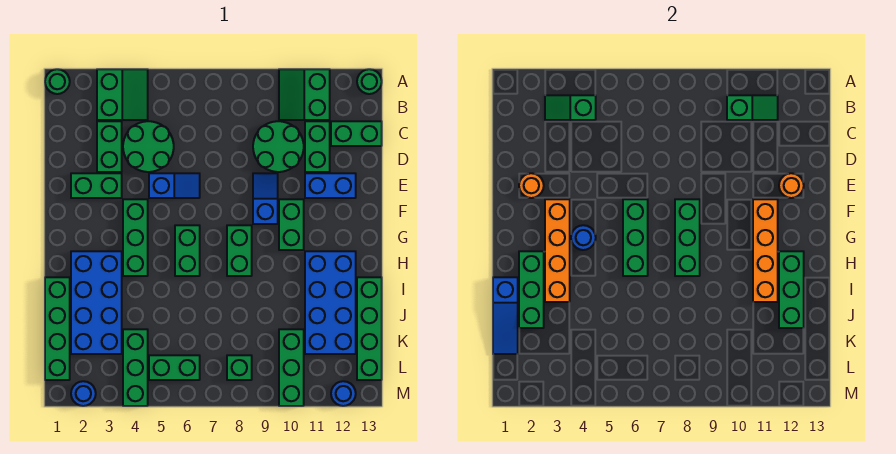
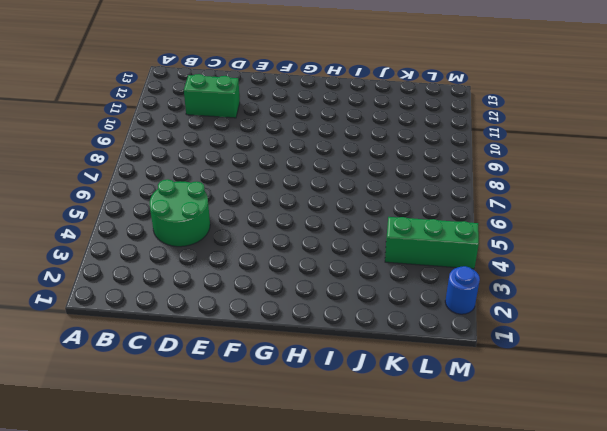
none -> green 1x1 round brick [45,69,70,94]
none -> green 2x2 slope [97,69,148,120]
none -> green 2x2 slope [279,69,330,120]
none -> green 1x1 round brick [357,69,382,94]

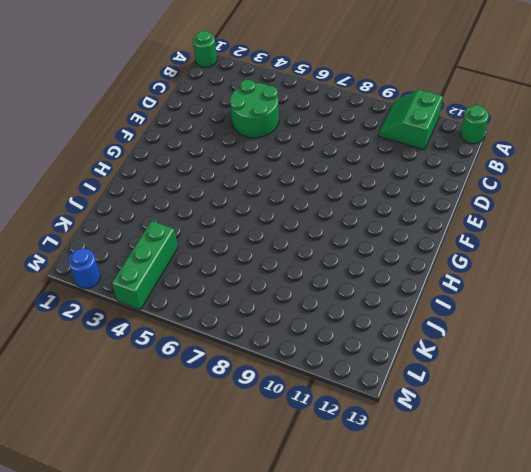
none -> green 2x2 slope [97,69,148,120]
none -> green 1x2 brick [97,121,122,172]
none -> green 2x2 round brick [253,121,304,172]
none -> green 1x2 brick [305,121,330,172]

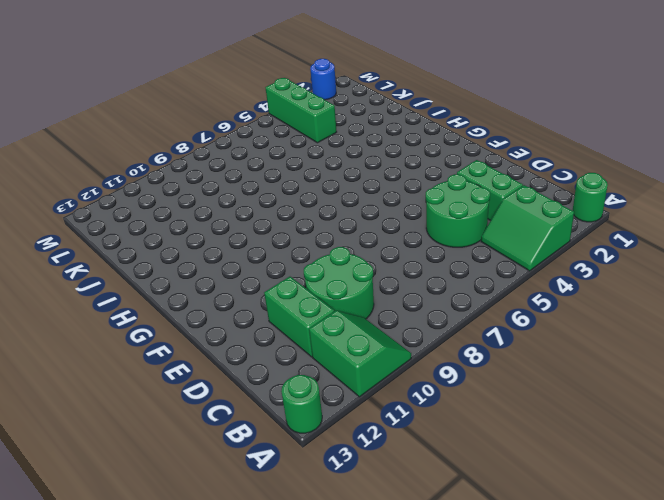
none -> green 1x2 brick [331,121,382,146]
none -> green 1x2 brick [71,173,122,198]
none -> blue 1x2 slope [149,173,200,198]
none -> blue 1x2 slope [253,173,278,224]

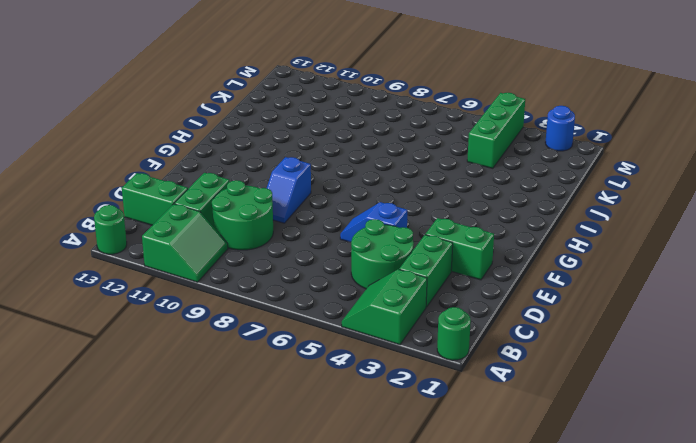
none -> blue 1x2 brick [305,173,356,198]
none -> green 1x3 brick [123,199,148,276]
none -> green 1x2 brick [279,199,304,250]
none -> green 1x2 brick [175,225,200,276]

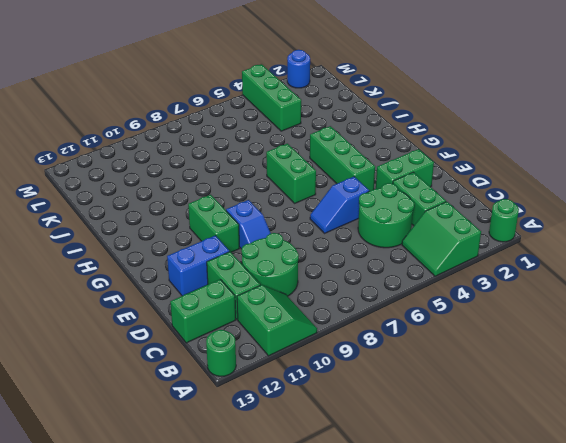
none -> green 1x2 brick [227,225,252,276]
none -> blue 2x4 brick [71,251,122,354]
none -> blue 2x4 brick [305,251,356,354]
none -> green 1x4 brick [45,277,70,380]

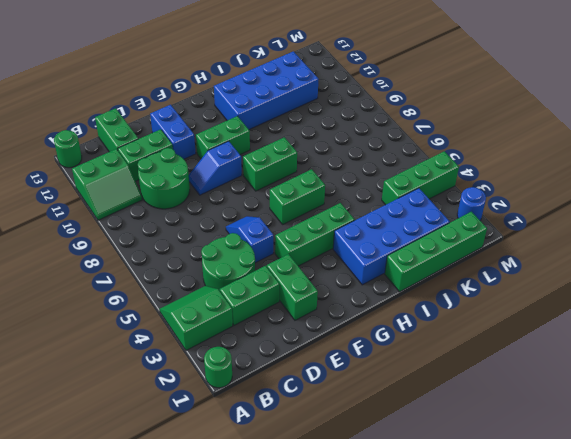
none -> green 1x4 brick [357,277,382,380]
none -> green 1x3 brick [279,329,304,406]
none -> green 1x2 brick [149,355,200,380]
none -> green 1x1 brick [227,355,252,380]

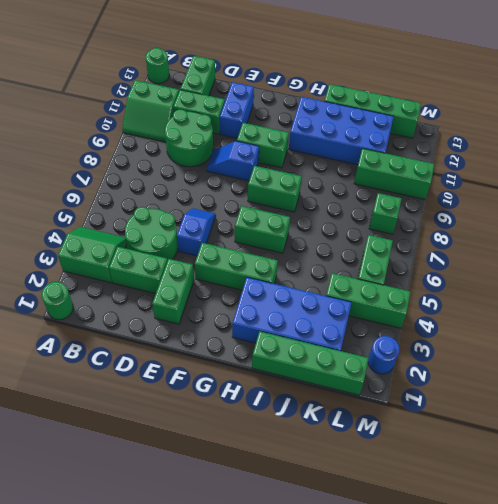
none -> blue 1x1 round brick [331,381,356,406]
none -> green 1x2 slope [545,95,596,120]
none -> green 1x2 slope [727,95,778,120]
none -> orange 1x1 round brick [519,173,544,198]

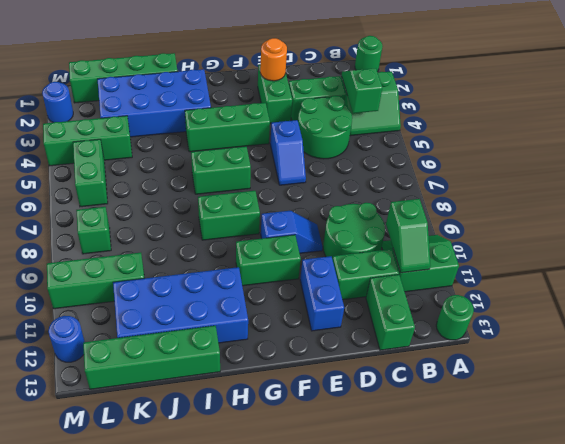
none -> orange 1x1 round brick [779,173,804,198]
none -> orange 1x4 brick [545,199,570,302]
none -> green 1x3 brick [623,199,648,276]
none -> green 1x3 brick [675,199,700,276]

